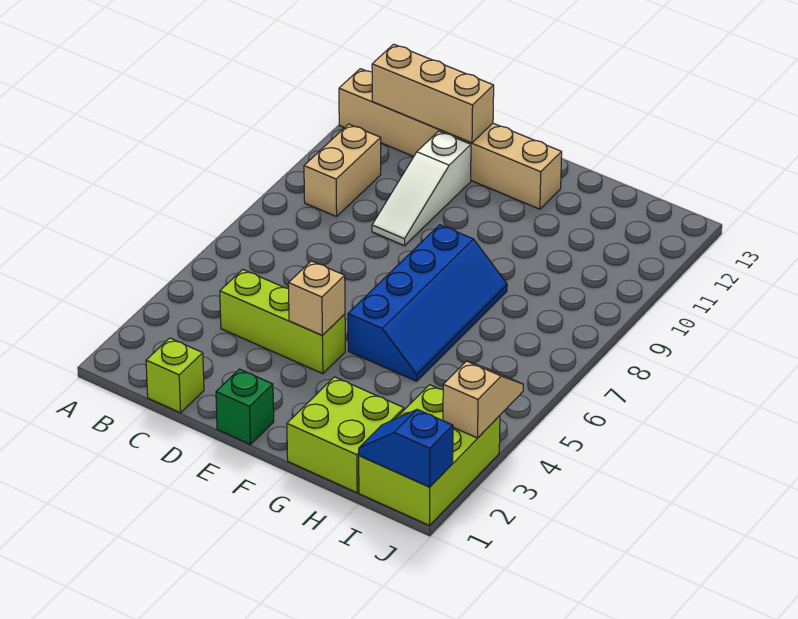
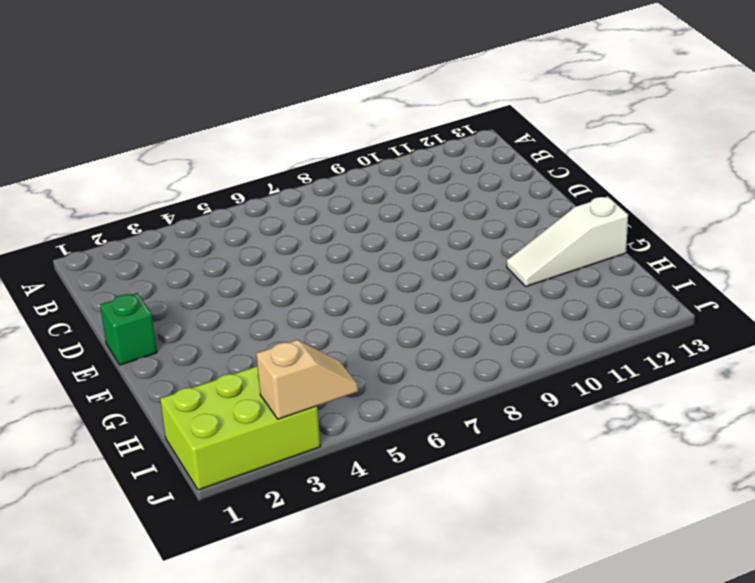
white 1x3 slope [507,196,628,286] -> white 1x3 slope moved to [372,131,471,246]
none -> tan 1x6 brick [339,69,562,209]
none -> tan 1x2 brick [304,124,381,217]
none -> lime 1x1 brick [146,338,204,413]

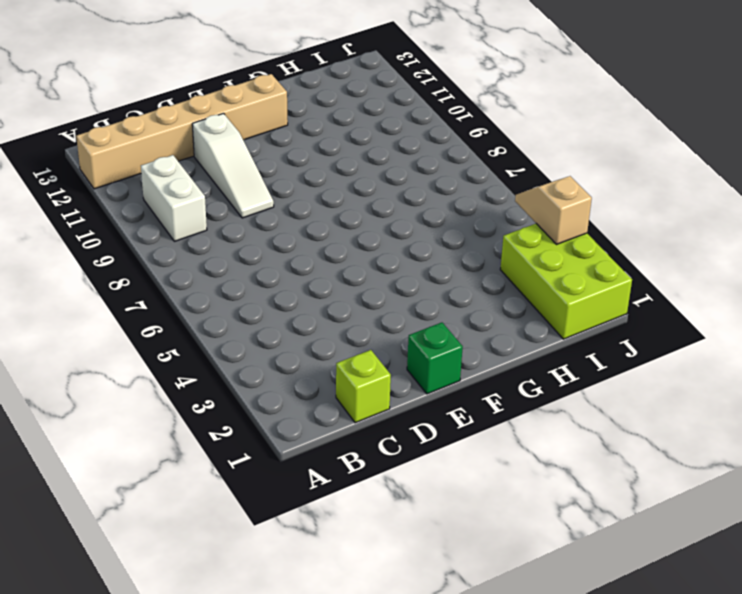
white 1x2 brick [141,155,207,241] -> tan 1x2 brick [304,124,381,217]
none -> lime 1x3 brick [220,270,345,374]
none -> blue 2x4 slope [348,225,507,381]
none -> lime 2x2 brick [287,377,404,493]

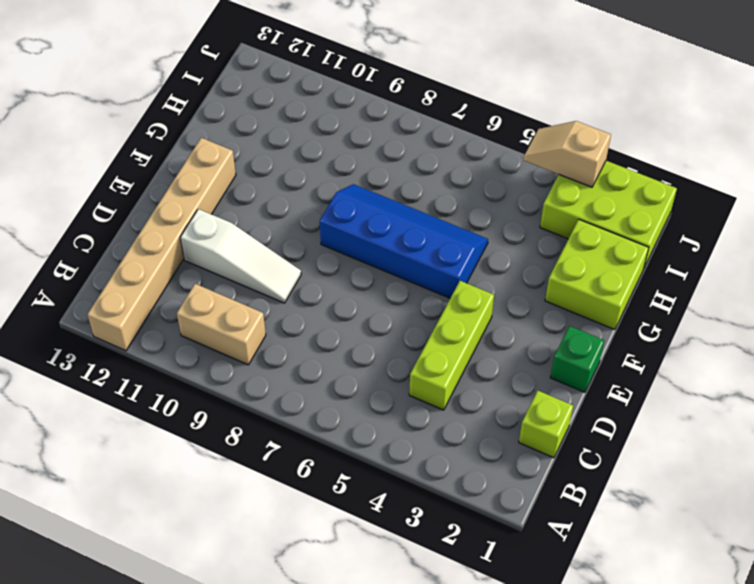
none -> tan 1x3 brick [372,44,494,143]
none -> tan 1x1 brick [288,261,345,335]
none -> blue 1x2 slope [359,409,453,487]

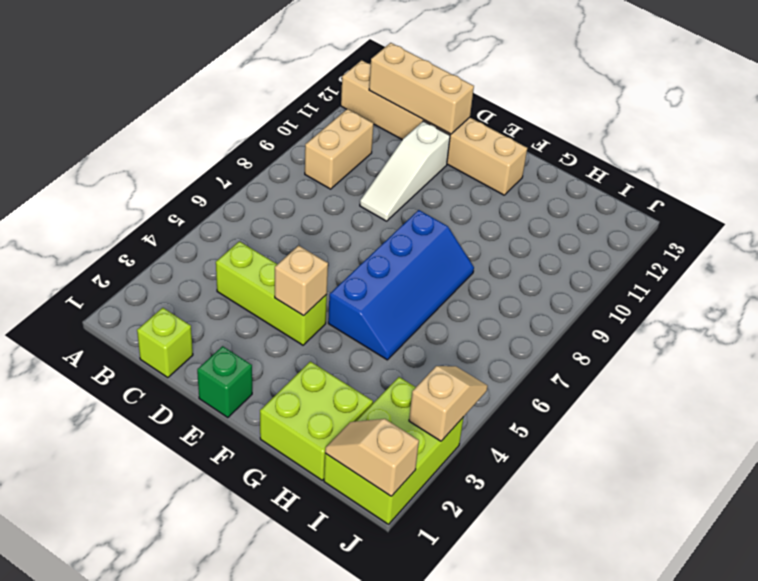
tan 1x2 slope [325,419,419,496] -> blue 1x2 slope [359,409,453,487]

